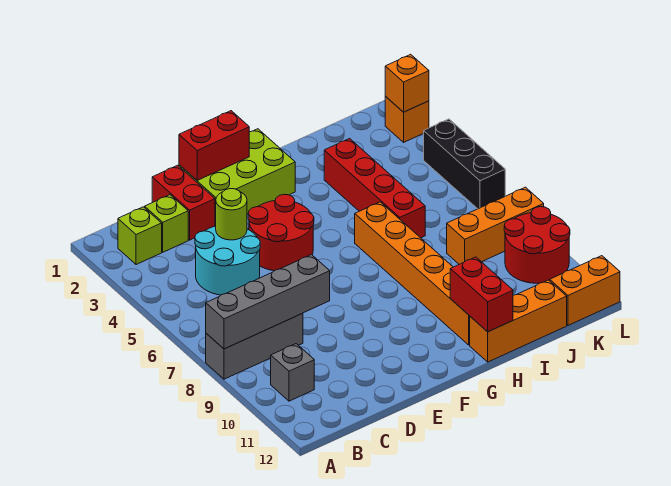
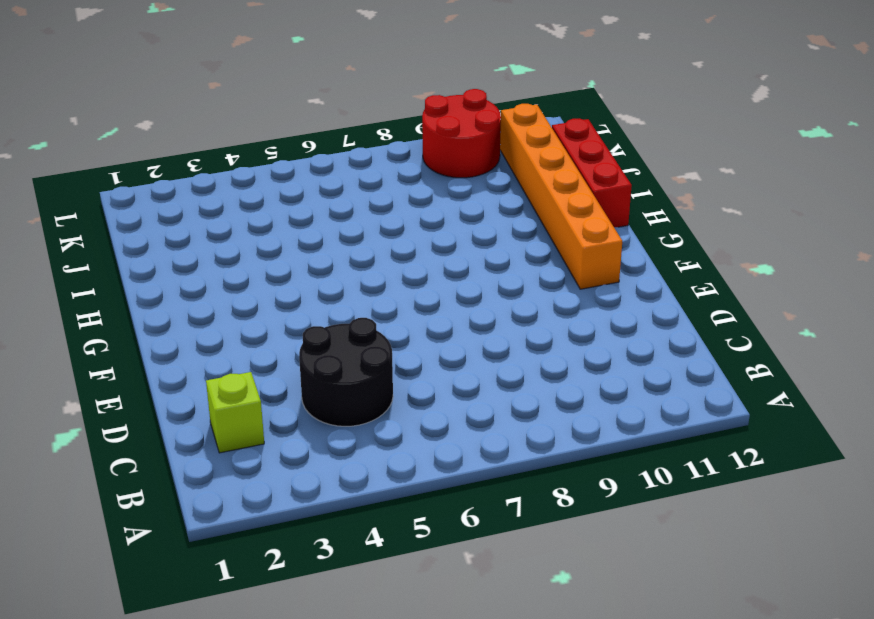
black 2x2 round brick [299,318,393,426] -> cyan 2x2 round brick [195,226,260,295]
orange 1x6 brick [500,104,622,289] -> orange 1x6 brick turned to [355,202,470,345]
red 1x3 brick [552,119,632,227] -> orange 1x3 brick [470,280,567,362]
none -> grey 1x3 brick [206,313,303,379]
none -> lime 1x1 brick [118,207,162,265]
none -> grey 1x1 brick [271,344,314,401]

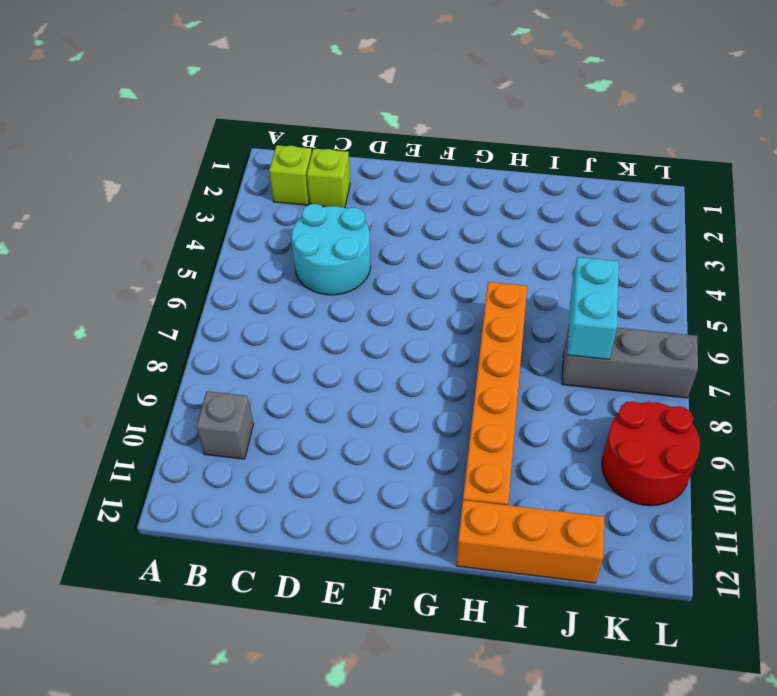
cyan 1x2 brick [567,257,619,359] -> none
grey 1x3 brick [562,327,698,398] -> grey 1x3 brick moved to [206,313,303,379]
none -> red 1x2 brick [152,165,215,240]
none -> lime 2x3 brick [179,129,295,226]
none -> red 2x2 round brick [248,194,314,271]

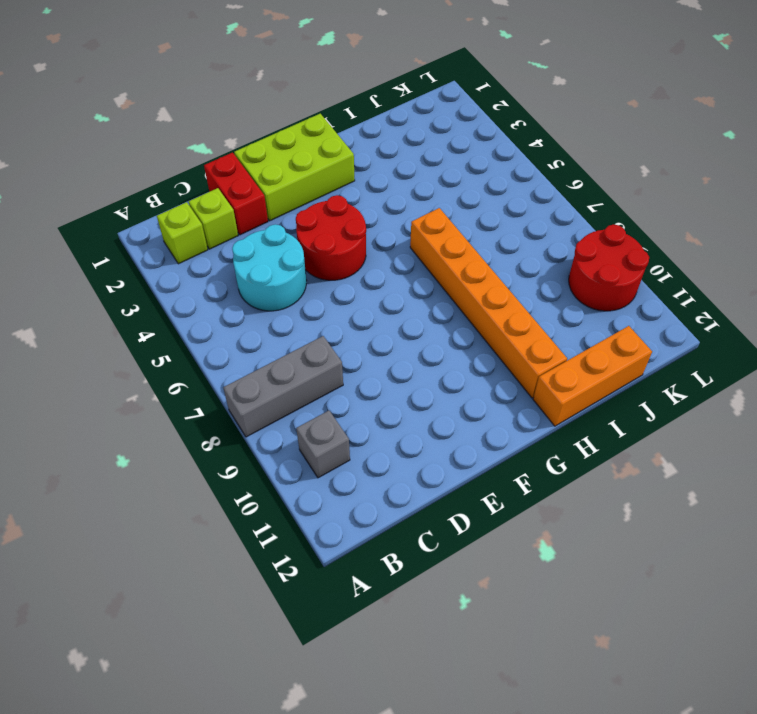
none -> red 1x4 brick [324,139,425,238]
none -> orange 1x3 brick [447,187,544,264]
none -> orange 1x2 brick [550,256,620,325]

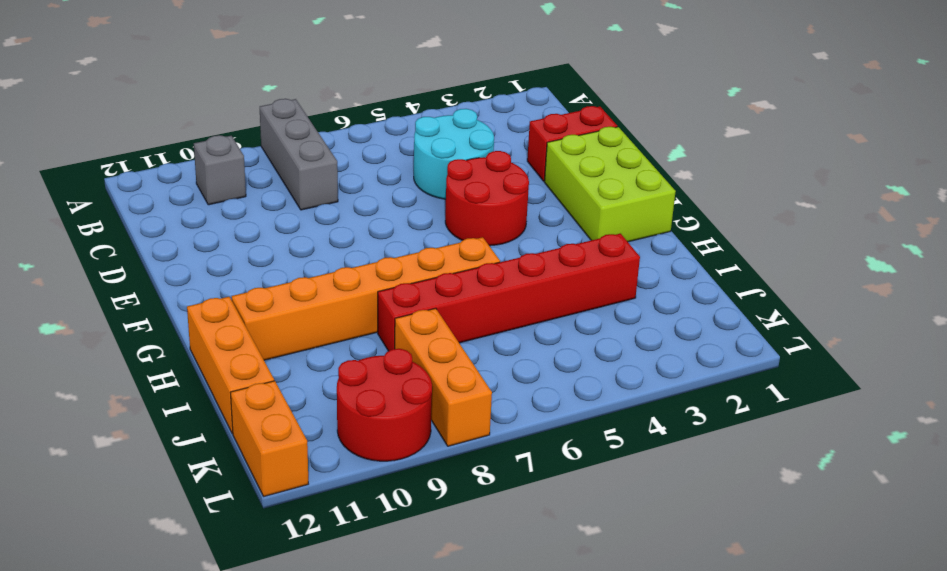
red 1x6 brick [378,234,640,351] -> red 1x4 brick [324,139,425,238]
none -> lime 1x1 brick [118,207,162,265]
none -> lime 1x1 brick [145,195,188,252]
none -> orange 1x1 brick [385,96,429,142]

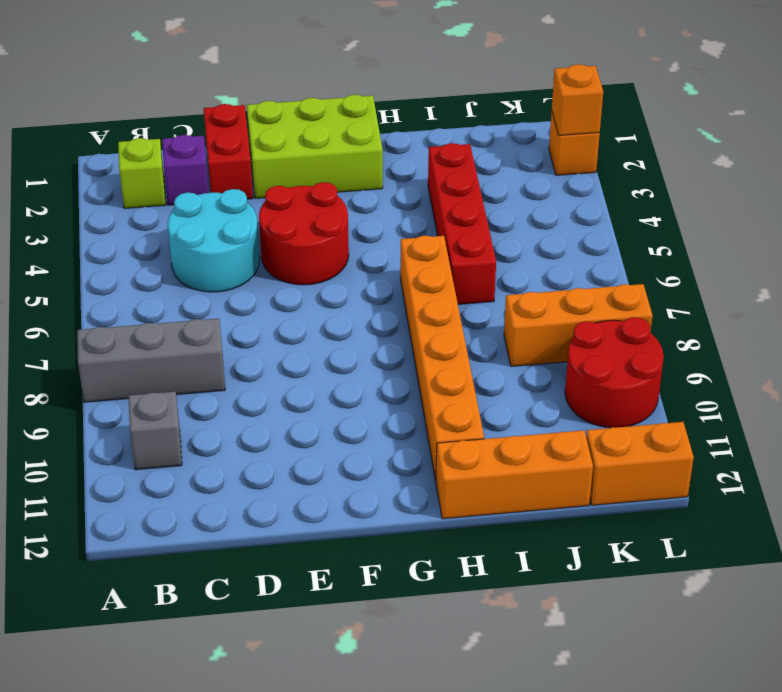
purple 1x1 brick [162,135,209,205] -> lime 1x1 brick [145,195,188,252]
none -> black 1x3 brick [424,119,505,209]
none -> grey 1x4 brick [206,255,330,349]
none -> lime 1x1 round brick [216,189,247,240]

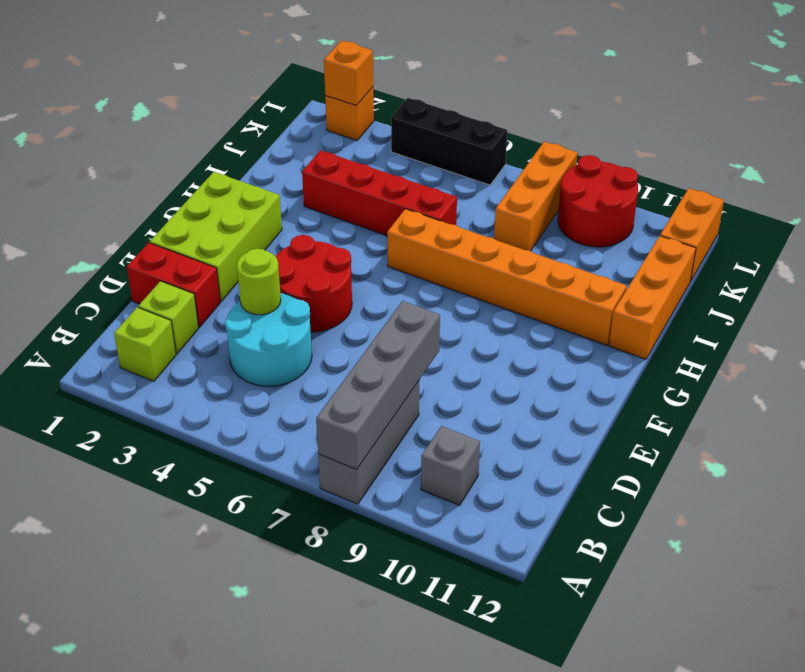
none -> red 1x2 brick [179,111,249,180]
none -> red 1x2 brick [450,257,513,332]

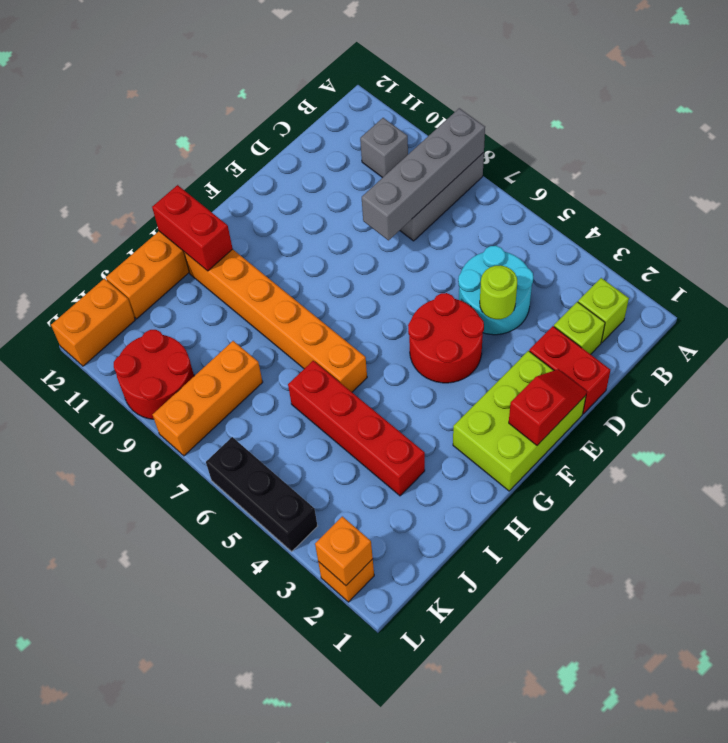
red 1x2 slope [509,369,587,445] -> red 1x2 brick [179,111,249,180]

